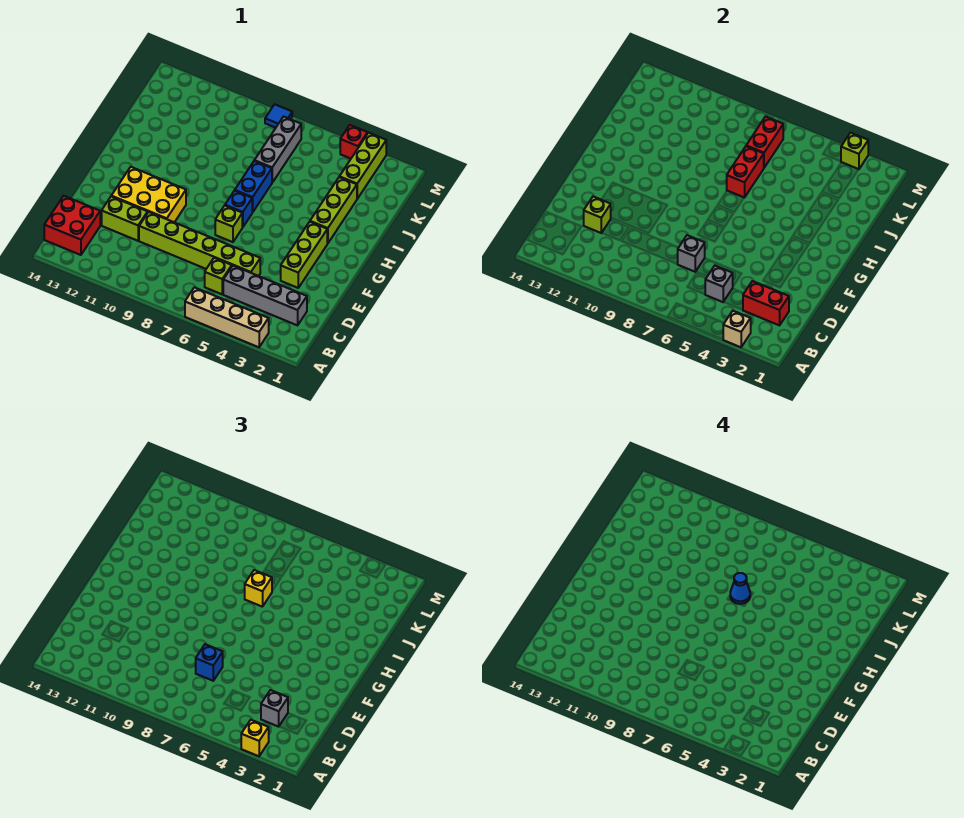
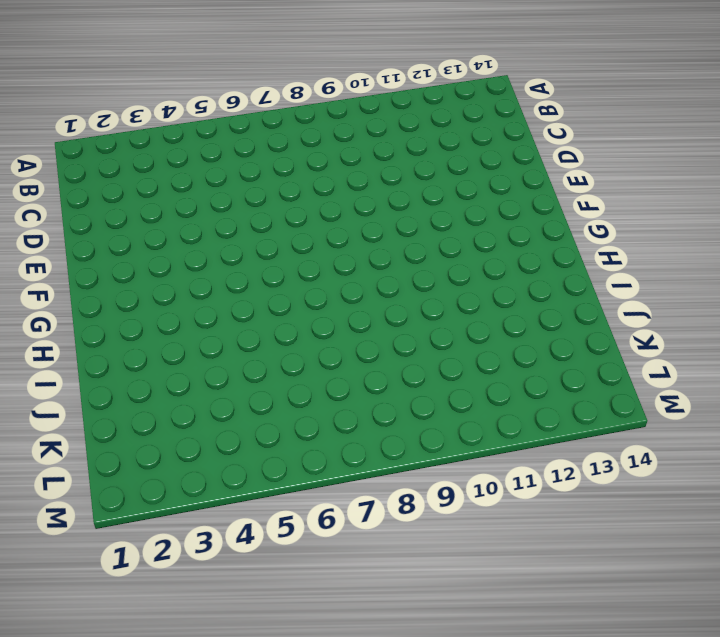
none -> tan 1x4 brick [185,287,269,347]
none -> red 2x2 brick [44,196,100,255]
none -> grey 1x4 brick [223,266,307,325]

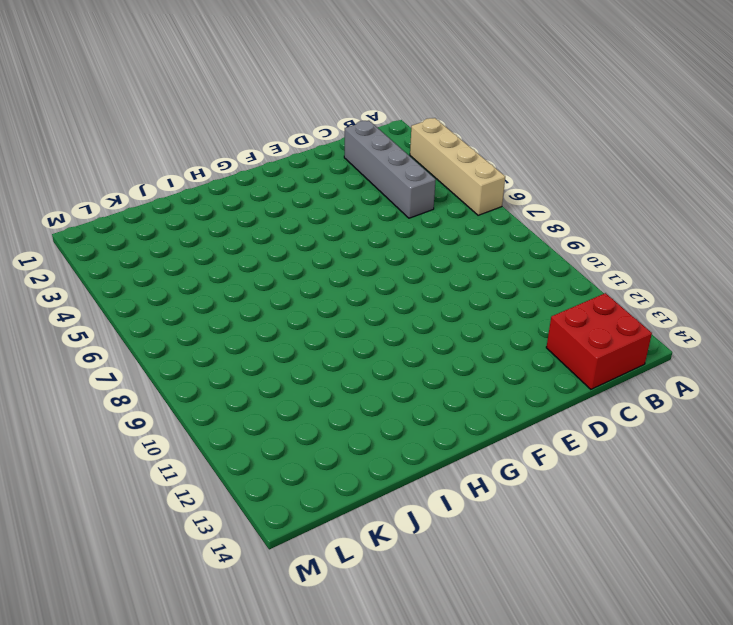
none -> lime 1x1 brick [205,258,232,294]
none -> lime 1x6 brick [139,212,260,276]
none -> lime 1x2 brick [102,197,148,241]

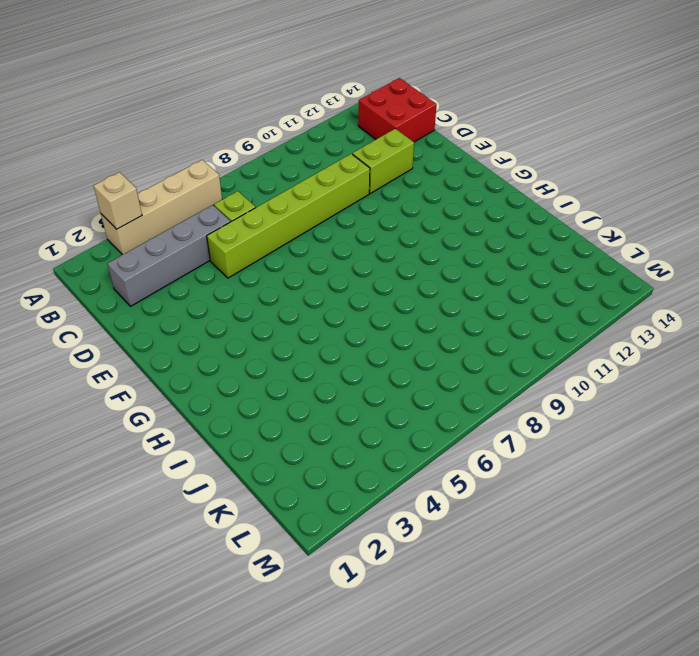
none -> lime 1x3 brick [281,222,327,288]
none -> yellow 2x3 brick [111,167,186,222]
none -> lime 1x1 brick [215,206,242,242]

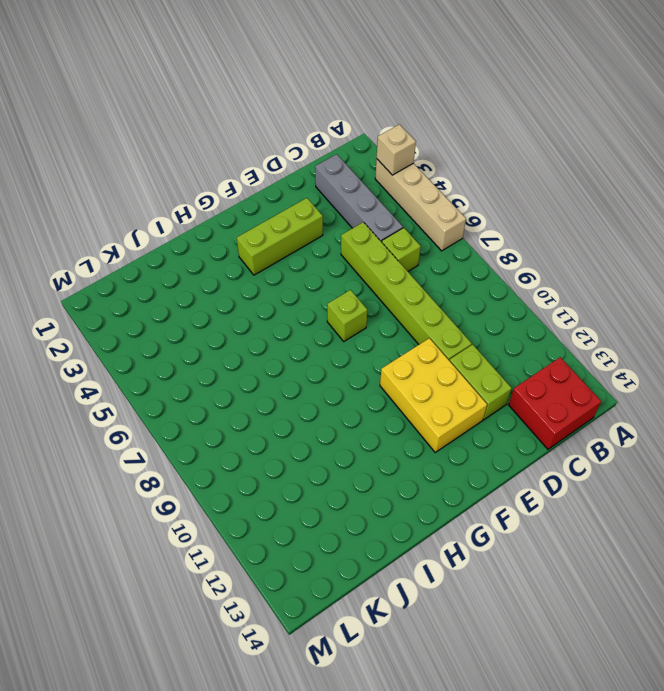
none -> blue 1x1 brick [225,191,252,227]
none -> lime 1x3 brick [310,177,357,243]
none -> blue 1x2 brick [235,161,272,212]

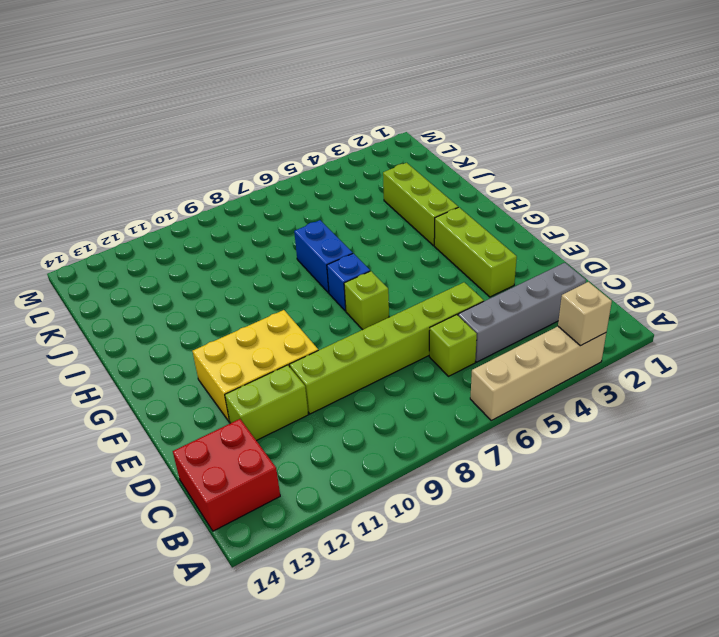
none -> grey 1x3 brick [254,117,301,183]
none -> lime 1x3 brick [339,133,386,199]
none -> red 1x1 brick [340,125,368,159]

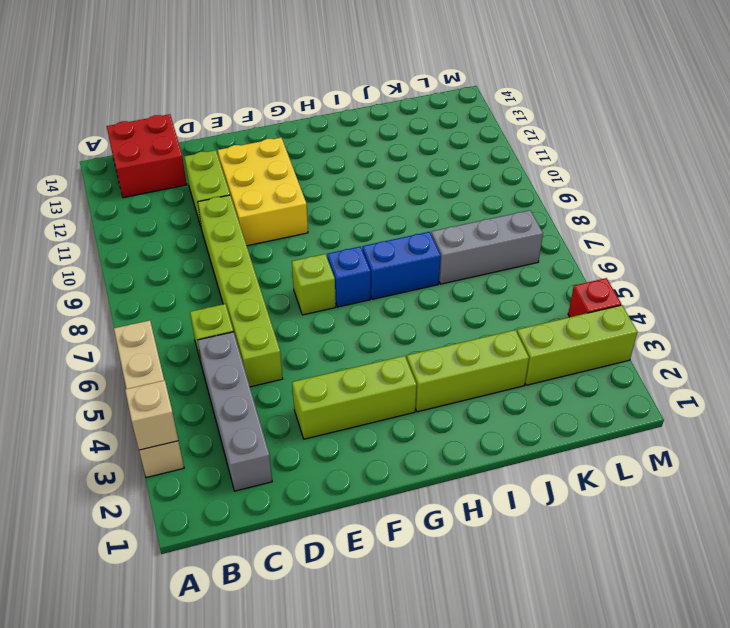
none -> blue 1x1 tile [265,104,292,128]
none -> red 1x2 brick [743,281,789,325]
none -> grey 1x1 brick [705,266,733,302]

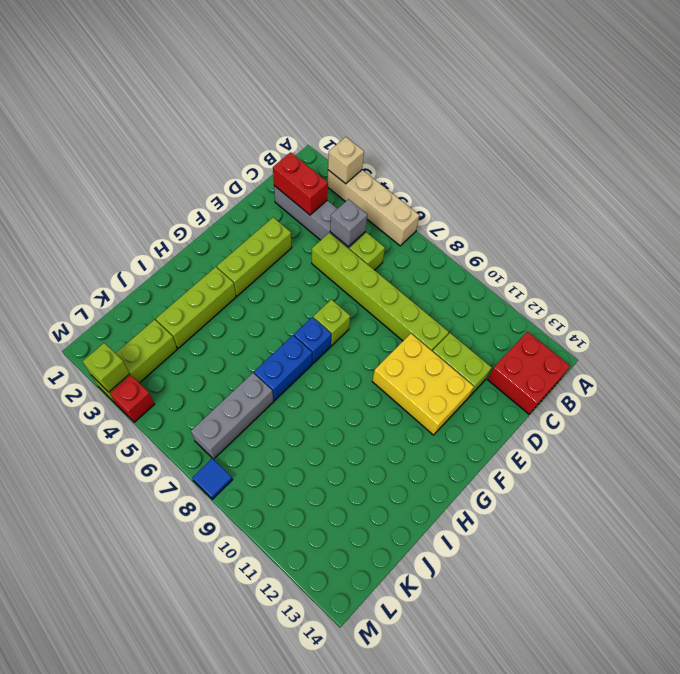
none -> grey 1x1 brick [678,235,705,272]
none -> lime 1x1 brick [584,197,611,233]
none -> red 1x2 brick [727,146,764,198]

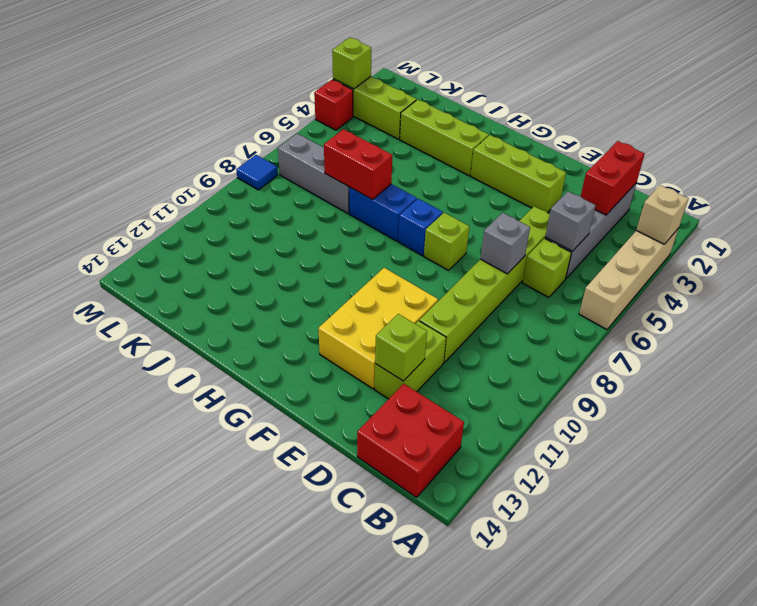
none -> red 1x2 brick [746,117,783,168]
none -> yellow 1x1 brick [241,720,269,756]
none -> grey 1x1 brick [261,690,288,727]

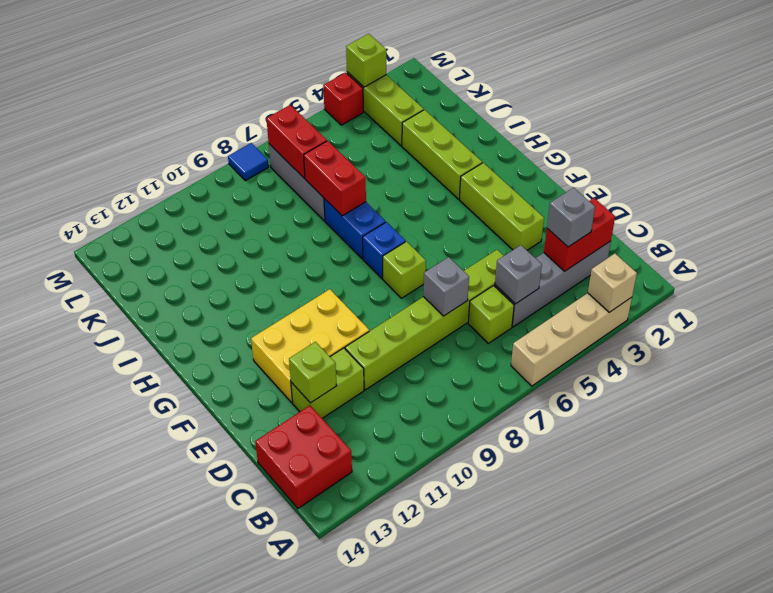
none -> yellow 1x1 brick [241,720,269,756]
none -> blue 1x1 brick [196,644,223,681]
none -> yellow 1x1 brick [245,570,272,607]

